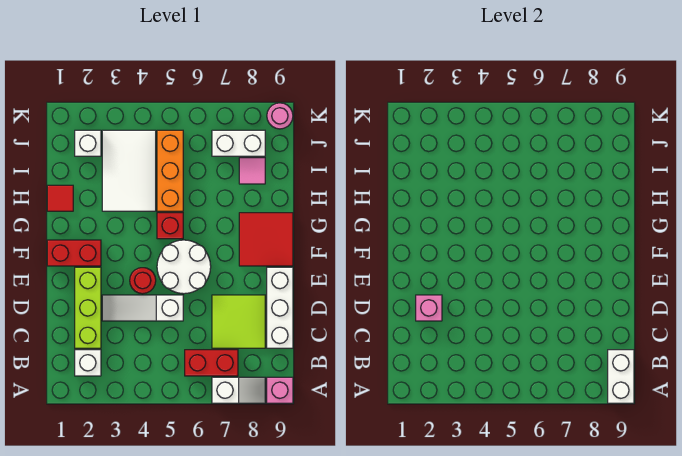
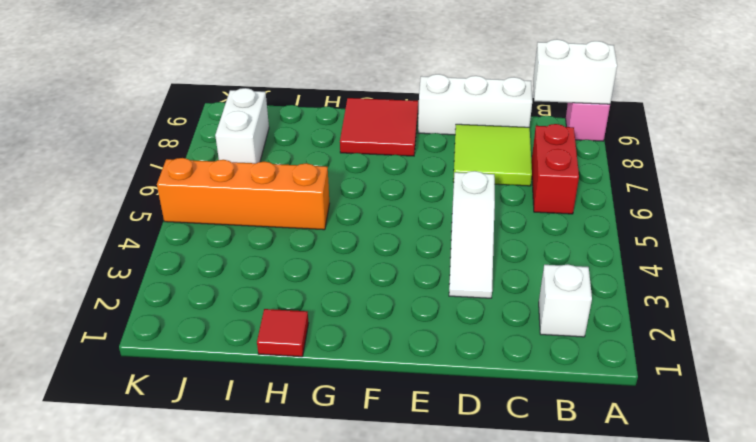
orange 1x4 brick [157,158,330,230] -> orange 1x3 brick [157,130,183,211]
none -> white 1x2 slope [212,377,265,403]
none -> lime 1x3 brick [75,267,101,348]
none -> red 1x1 round brick [130,268,156,294]

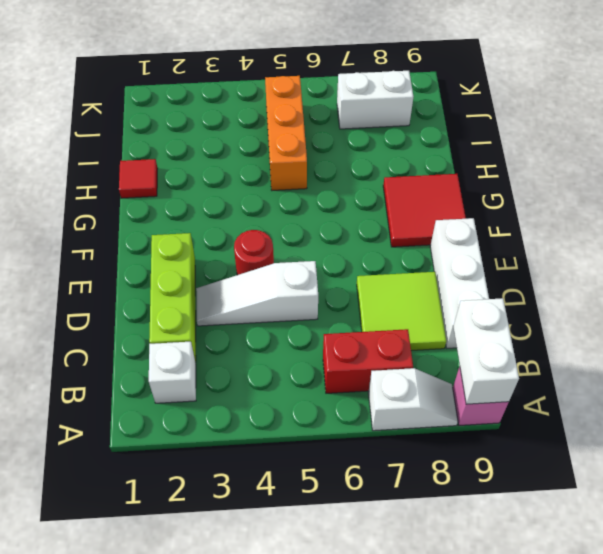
none -> white 2x2 round brick [157,240,211,294]
none -> red 1x2 brick [47,240,101,266]
none -> red 1x1 brick [157,213,183,239]

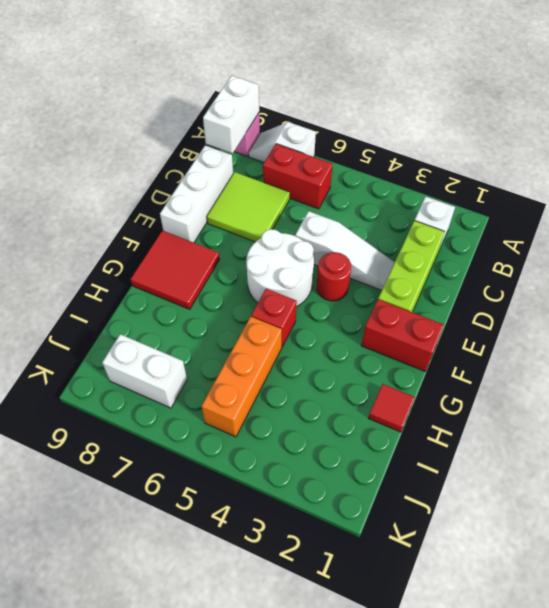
none -> white 2x3 tile [102,130,156,211]
none -> pink 1x1 tile [239,158,265,184]
none -> white 1x1 brick [75,130,101,156]

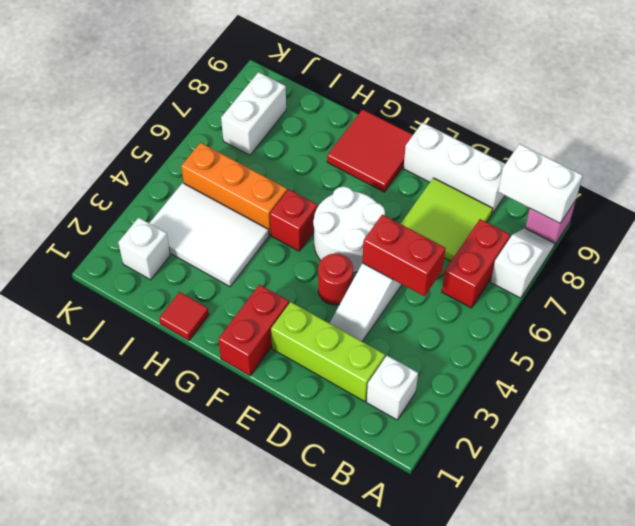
red 1x2 brick [362,215,446,296] -> none
none -> pink 1x1 tile [239,158,265,184]
none -> pink 1x1 round brick [267,103,293,129]
none -> pink 1x1 brick [416,295,442,321]

